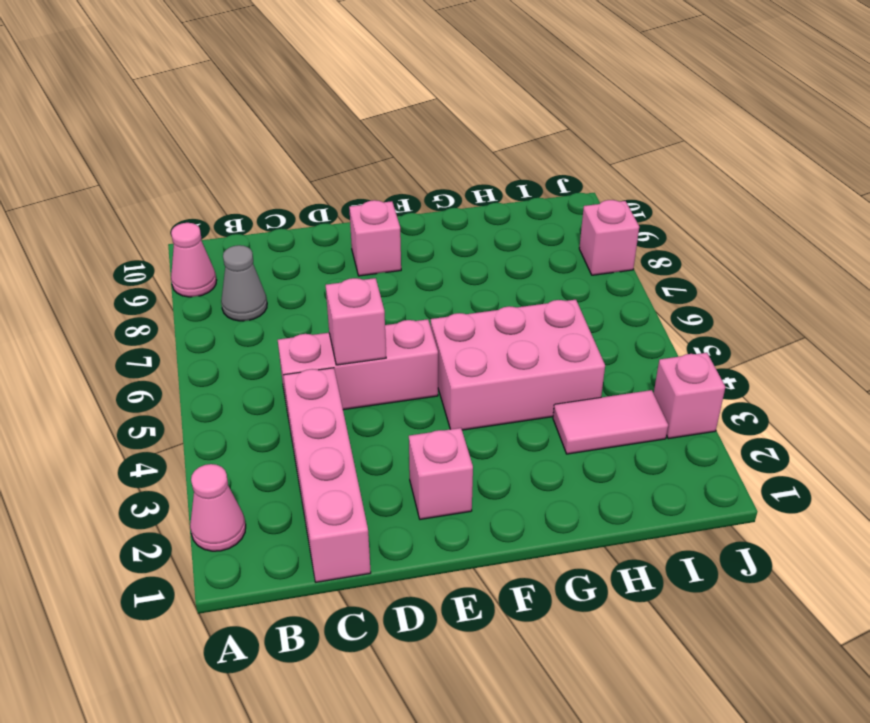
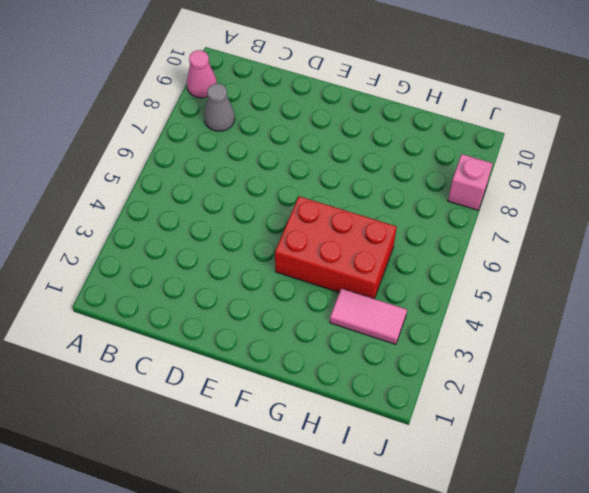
red 2x3 brick [275,196,397,299] -> pink 2x3 brick [431,300,605,430]
none -> pink 1x1 cone [190,464,246,551]
none -> pink 1x4 brick [283,368,371,582]
none -> pink 1x3 brick [278,319,438,413]

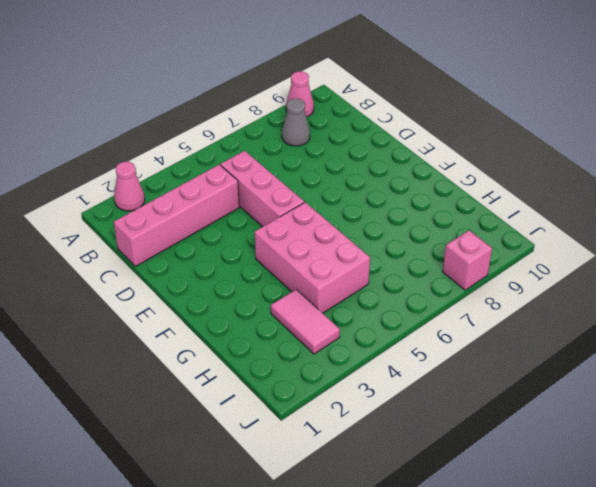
none -> pink 1x1 brick [409,428,473,519]
none -> pink 1x1 brick [349,200,401,276]
none -> pink 1x1 brick [654,353,725,439]

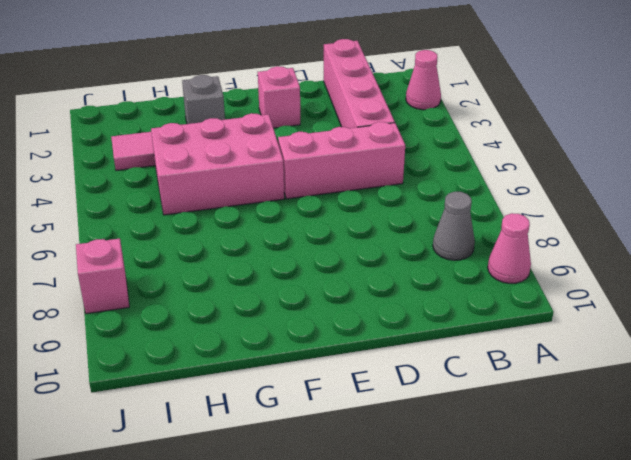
grey 1x1 brick [182,75,225,124] -> none
none -> pink 1x1 brick [349,200,401,276]
none -> pink 1x1 brick [654,353,725,439]
none -> pink 1x1 brick [326,278,386,365]

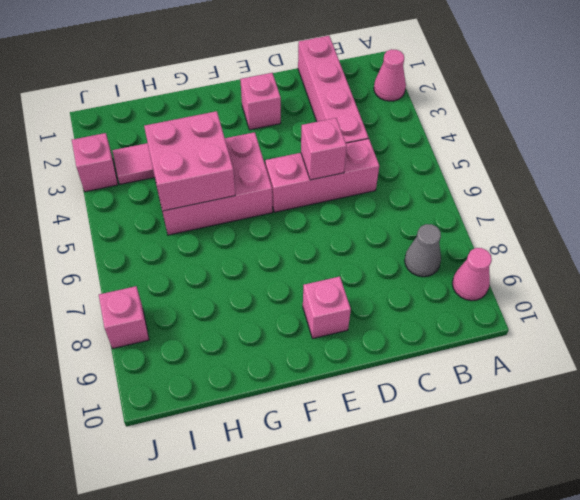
pink 2x2 brick [144,111,235,211] -> none

